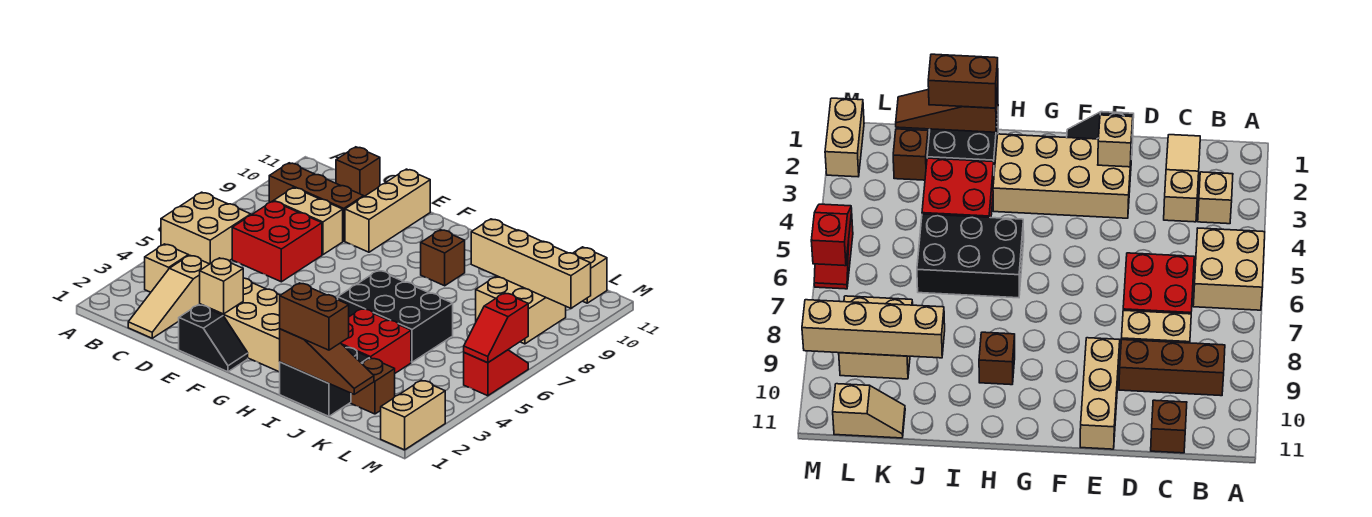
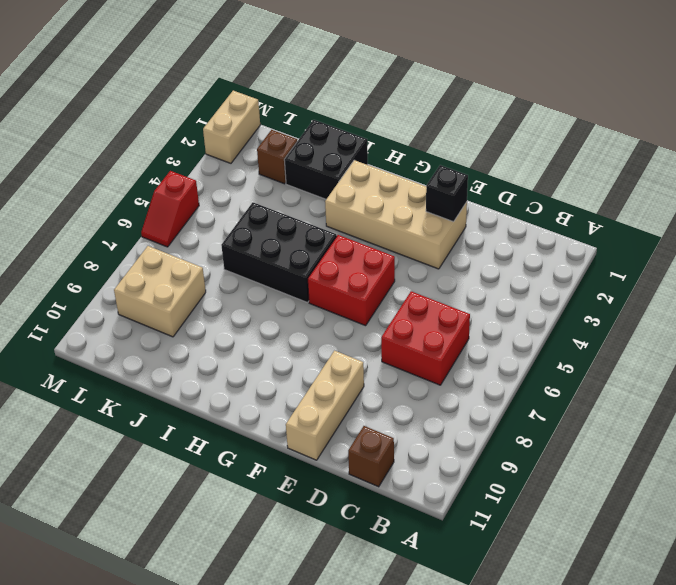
black 1x1 brick [426,165,468,222] -> tan 1x1 brick [200,258,243,314]
red 2x2 brick [308,235,395,326] -> red 2x2 brick moved to [341,309,411,373]
none -> tan 2x2 brick [161,192,251,264]
none -> tan 1x1 brick [145,244,188,292]
none -> brown 1x3 brick [269,163,364,241]

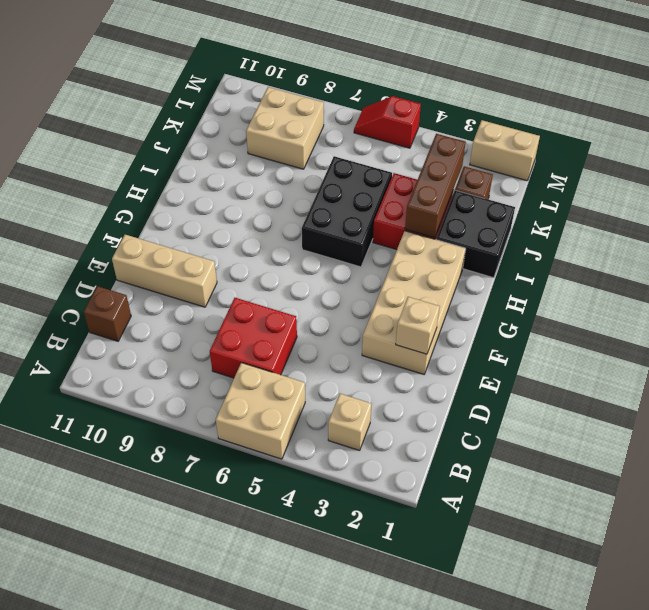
brown 1x3 brick [405,134,466,238] -> brown 1x3 brick moved to [269,163,364,241]
none -> tan 1x3 slope [128,255,209,338]
none -> tan 1x2 brick [274,188,343,255]
none -> black 1x2 slope [179,305,248,372]

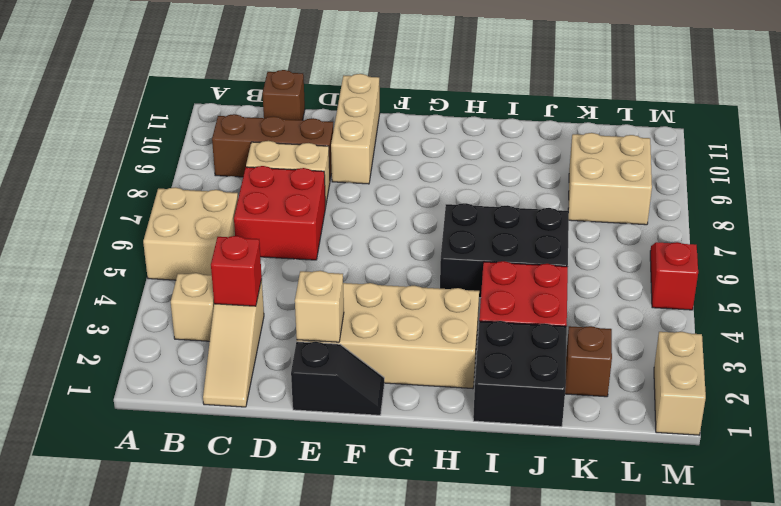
red 1x1 brick [211,236,262,306] -> none
none -> brown 1x1 brick [421,230,465,286]
none -> tan 1x2 slope [573,247,607,303]
none -> brown 1x3 slope [280,329,374,394]

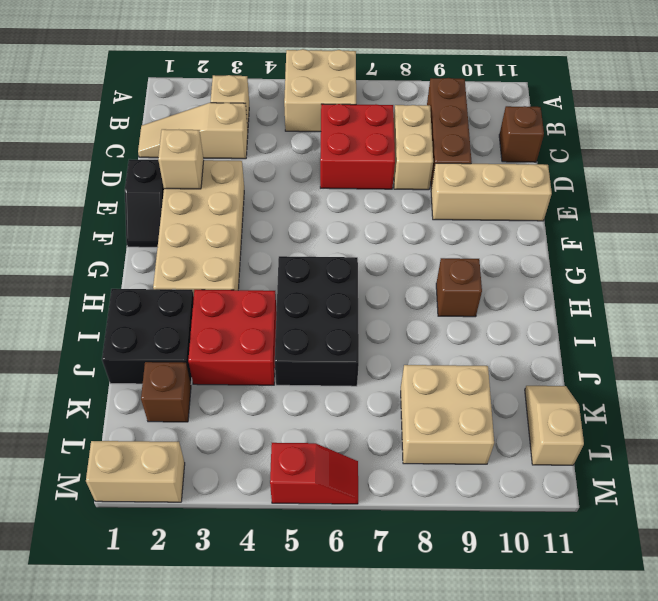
none -> brown 1x3 slope [280,329,374,394]
none -> tan 1x4 brick [471,219,591,308]
none -> red 1x2 slope [464,293,528,363]

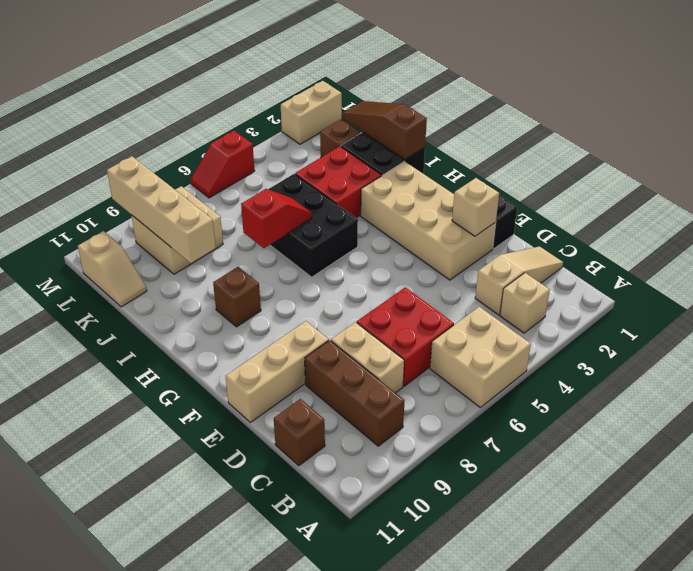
red 1x2 slope [241,189,312,248] -> red 1x2 slope moved to [464,293,528,363]
none -> brown 1x2 brick [280,283,349,350]

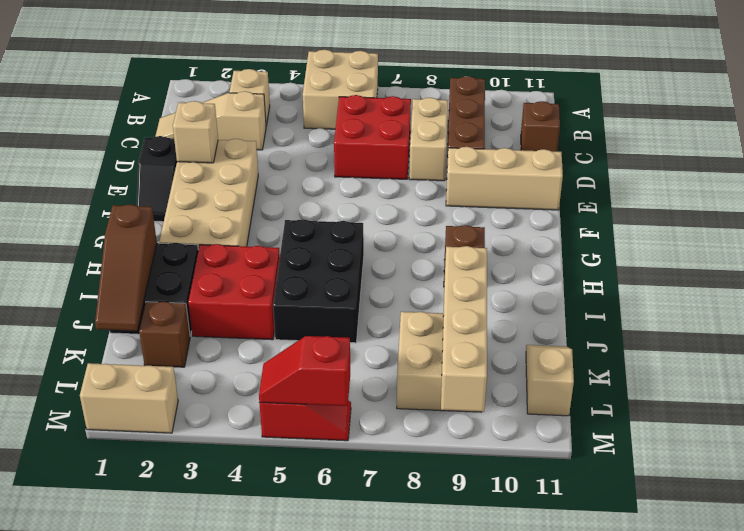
none -> brown 1x2 brick [280,283,349,350]

